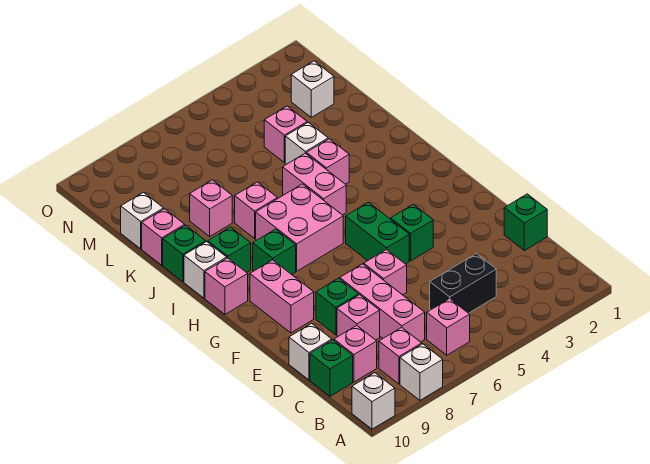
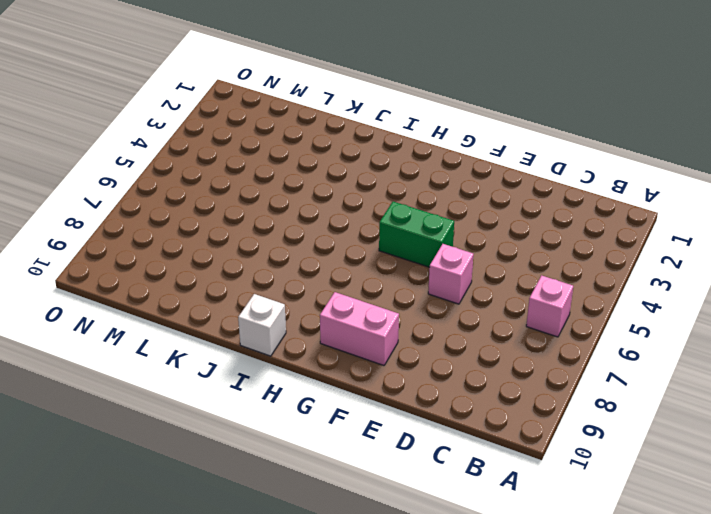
none -> white 1x1 brick [400,344,443,400]
none -> white 1x1 brick [352,373,395,429]
none -> pink 1x1 brick [379,327,422,384]
none -> black 1x2 brick [430,254,496,313]

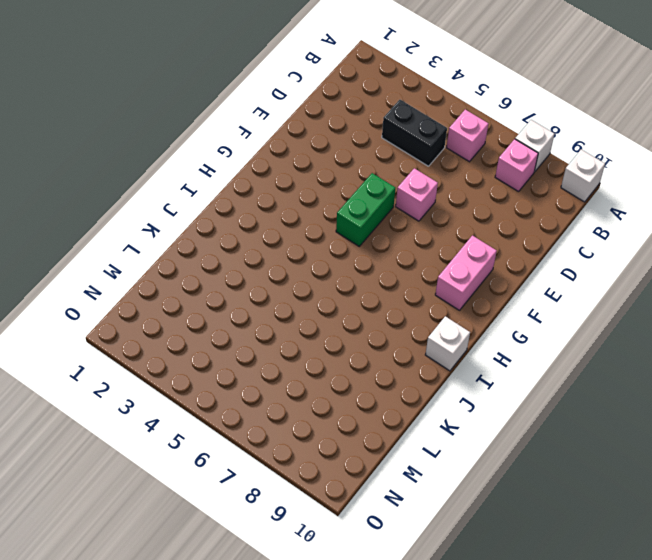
none -> pink 1x3 brick [340,264,425,342]
none -> pink 1x1 brick [334,325,377,382]
none -> green 1x1 brick [310,340,353,396]
none -> green 1x1 brick [504,194,547,251]

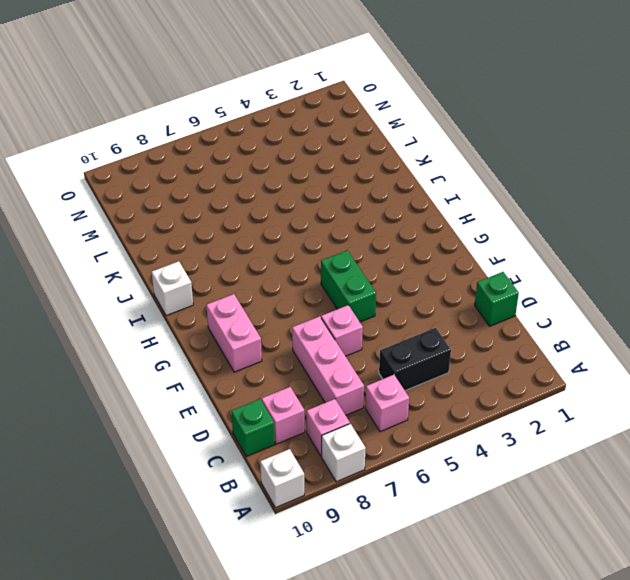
none -> pink 1x1 brick [337,295,380,340]
none -> white 1x1 brick [289,324,332,380]
none -> green 1x1 brick [316,278,359,335]
none -> green 1x1 brick [391,204,433,261]

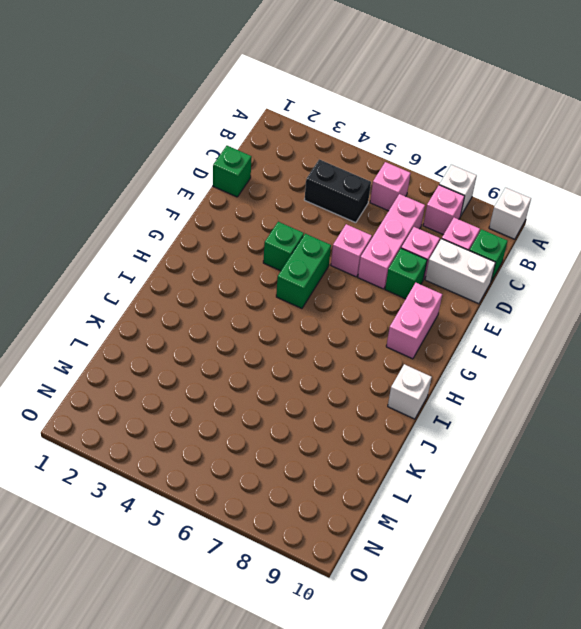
white 1x2 brick [425,239,496,304] -> white 1x1 brick [289,324,332,380]
none -> pink 2x2 brick [256,184,343,271]
none -> green 1x1 brick [253,229,296,275]
none -> pink 1x1 brick [205,258,248,314]
none -> pink 1x2 brick [283,153,346,215]

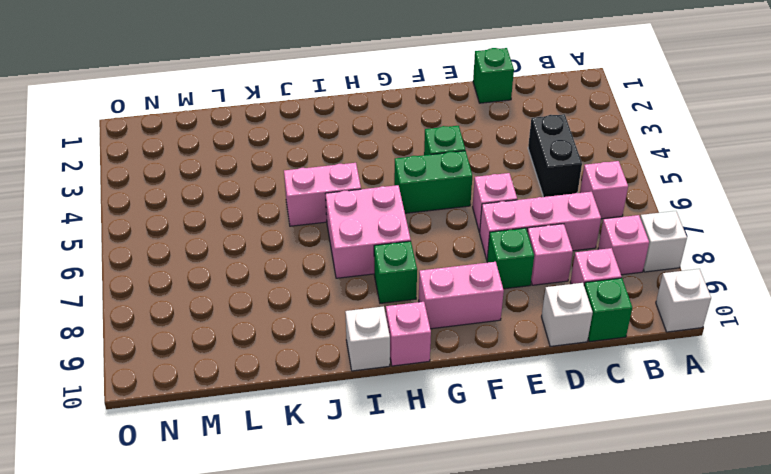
none -> green 1x1 brick [208,227,251,272]
none -> pink 1x1 brick [306,139,349,184]
none -> pink 1x1 brick [235,182,277,238]
none -> green 1x1 brick [163,225,206,282]

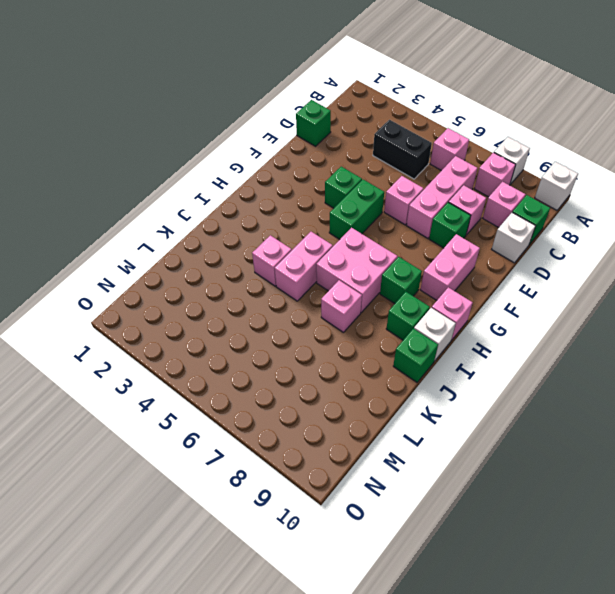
none -> white 1x1 brick [285,123,328,164]
none -> pink 1x1 brick [190,180,232,236]
none -> pink 1x1 brick [142,209,185,265]
none -> pink 1x1 brick [264,106,307,163]

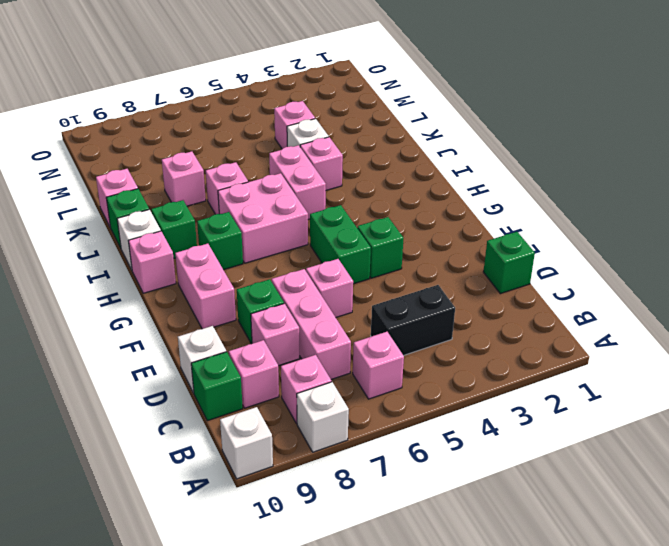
none -> white 1x1 brick [121,192,164,249]
none -> white 1x1 brick [291,61,334,117]

